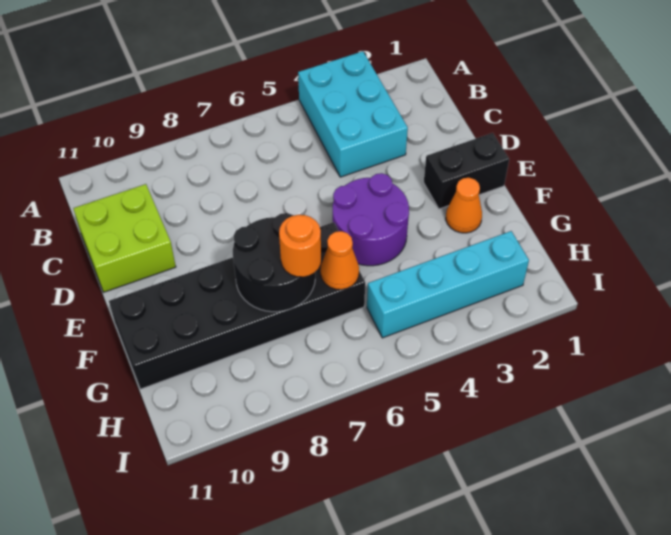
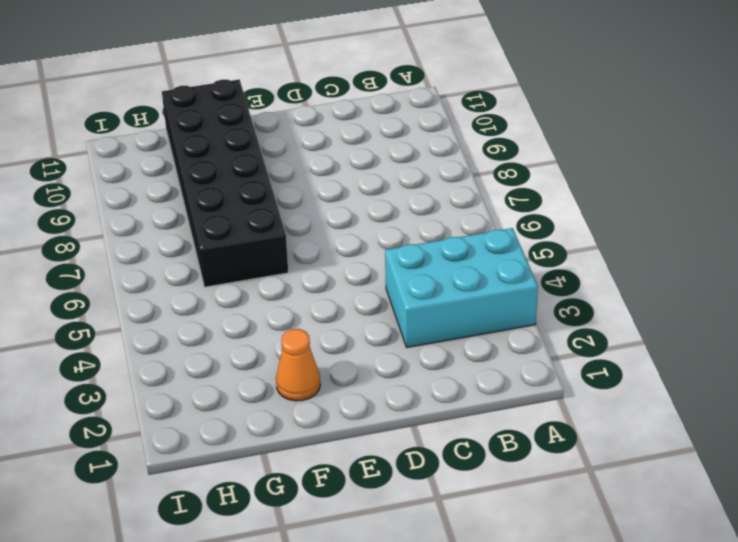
none -> lime 2x2 brick [73,184,176,292]
none -> black 1x2 brick [424,133,509,209]

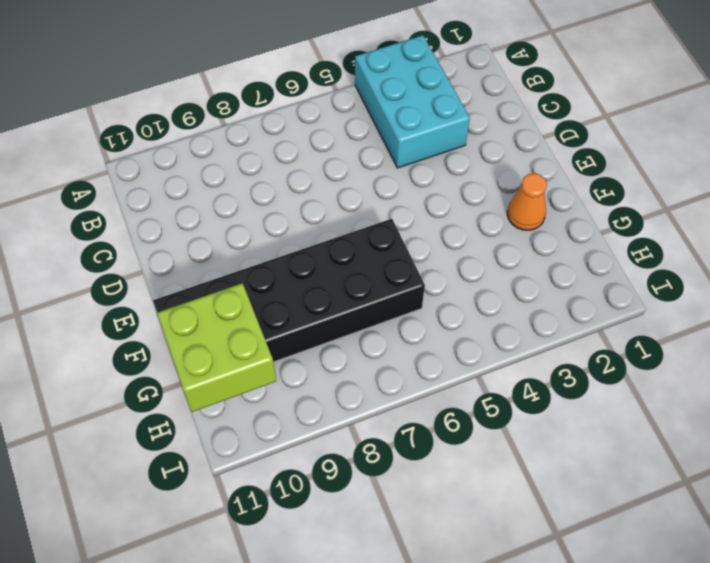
lime 2x2 brick [157,283,276,412] -> lime 2x2 brick moved to [73,184,176,292]
none -> black 1x2 brick [424,133,509,209]
none -> purple 2x2 round brick [333,173,409,266]

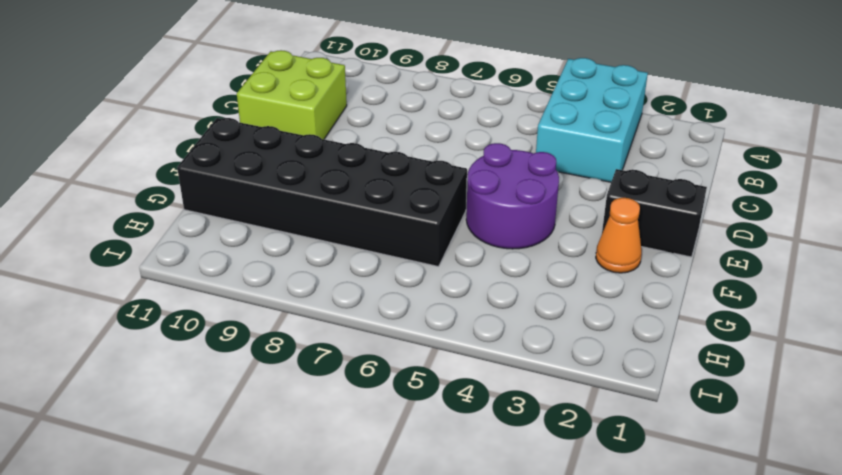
none -> cyan 1x4 brick [367,231,529,338]
none -> black 2x2 round brick [233,213,315,312]

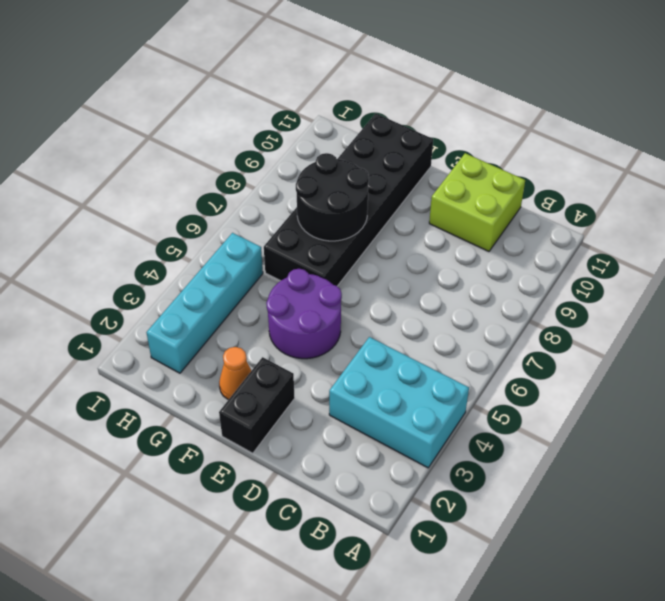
none -> orange 1x1 cone [320,231,359,290]
none -> orange 1x1 round brick [279,215,321,277]

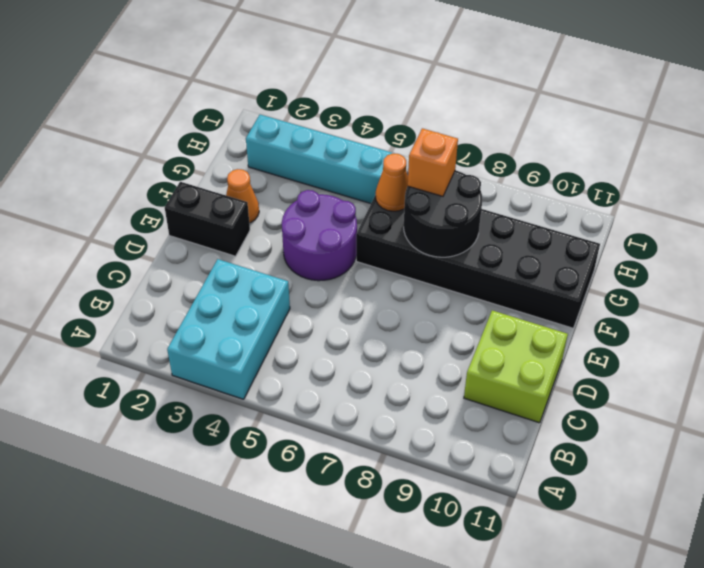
orange 1x1 brick [408,128,458,196] -> orange 1x1 round brick [279,215,321,277]

